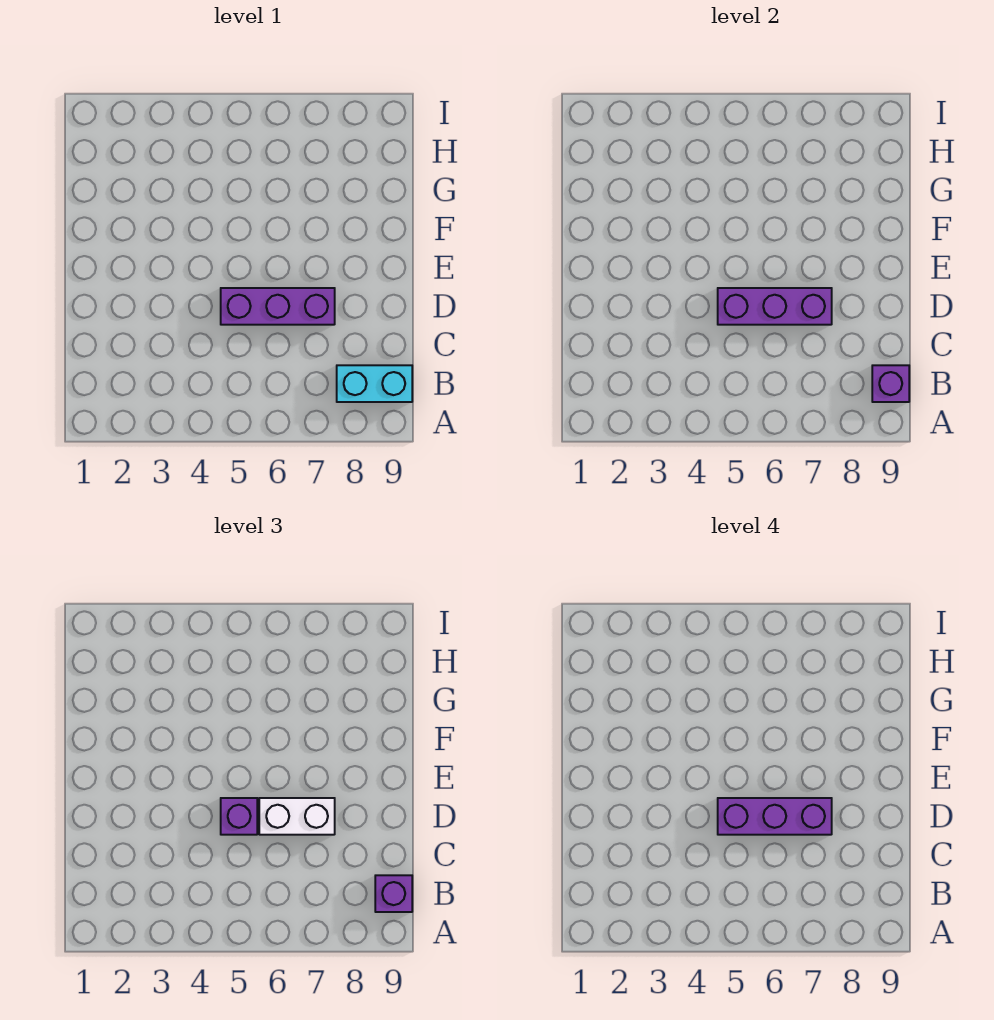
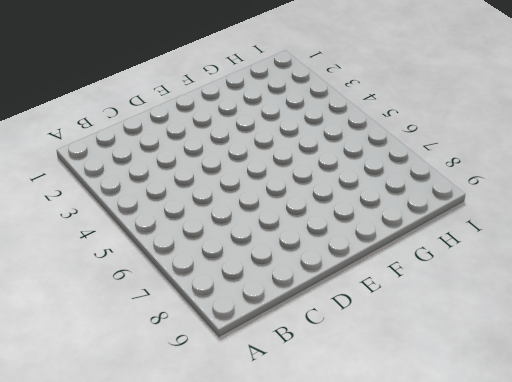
none -> cyan 1x2 brick [337,365,412,402]
none -> purple 1x3 brick [221,288,335,325]

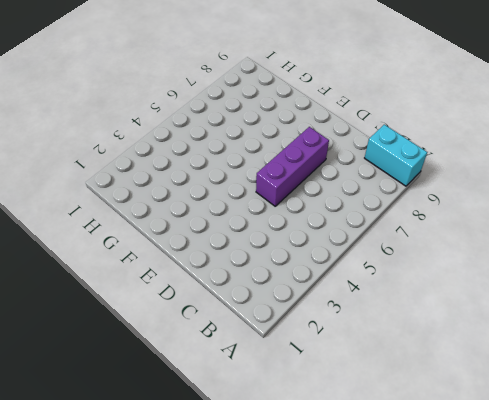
cyan 1x2 brick [365,125,427,186] -> cyan 1x2 brick turned to [337,365,412,402]
none -> purple 1x1 brick [872,365,909,402]
none -> purple 1x3 brick [718,288,832,325]

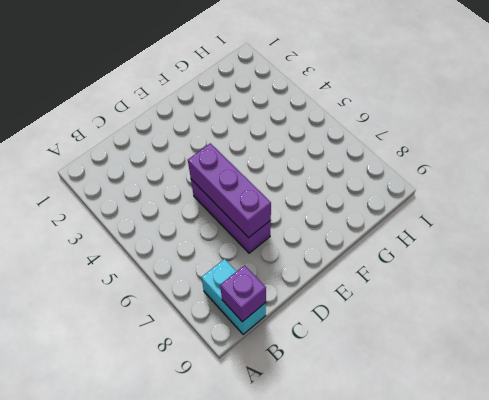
none -> purple 1x1 brick [375,875,412,912]
none -> purple 1x1 brick [221,798,257,835]

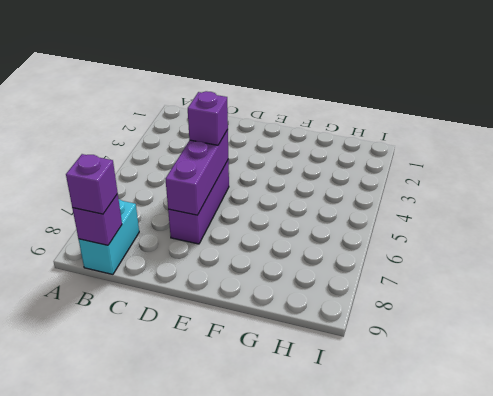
none -> white 1x2 brick [259,798,335,835]
none -> purple 1x3 brick [718,798,832,835]

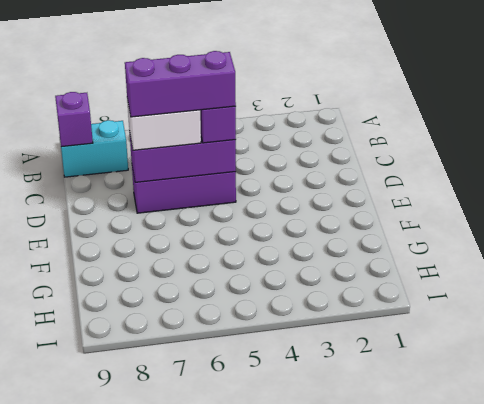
none -> purple 1x1 brick [375,875,412,912]

